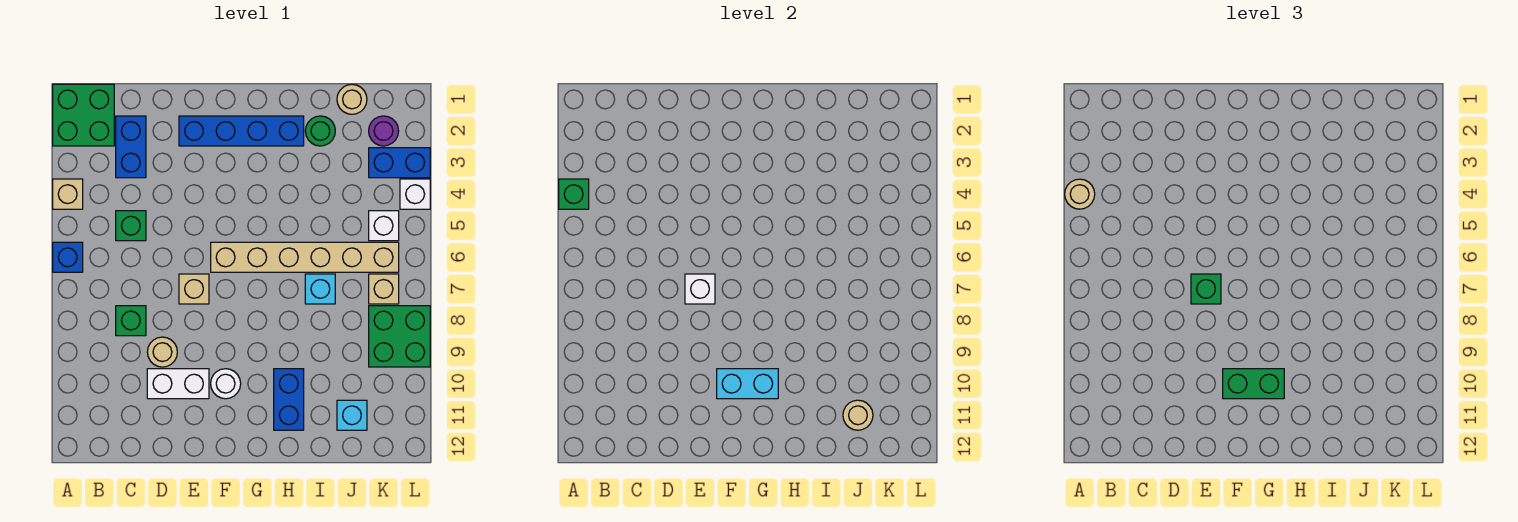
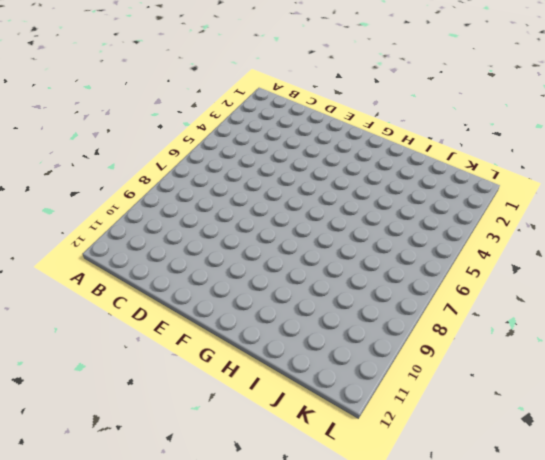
none -> green 2x2 brick [53,84,114,146]
none -> tan 1x1 brick [53,179,83,209]
none -> blue 1x1 brick [53,242,83,272]
none -> blue 1x2 brick [116,116,146,178]

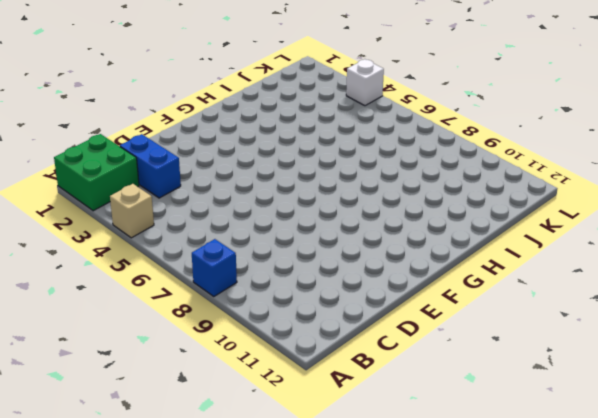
blue 1x1 brick [192,239,237,297] -> blue 1x1 brick moved to [53,242,83,272]
none -> green 1x1 brick [116,211,146,241]
none -> green 1x1 brick [116,306,146,336]
none -> tan 1x1 round brick [147,337,177,367]
none -> white 1x2 brick [147,369,209,399]

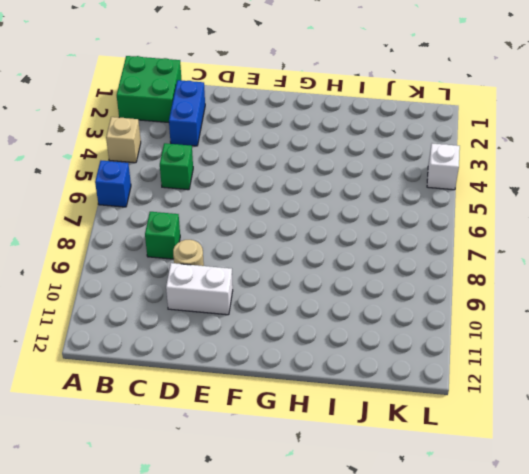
none -> blue 1x4 brick [179,116,304,146]
none -> tan 1x1 brick [179,274,209,304]
none -> tan 1x6 brick [211,242,399,272]
none -> white 1x1 round brick [211,369,241,399]

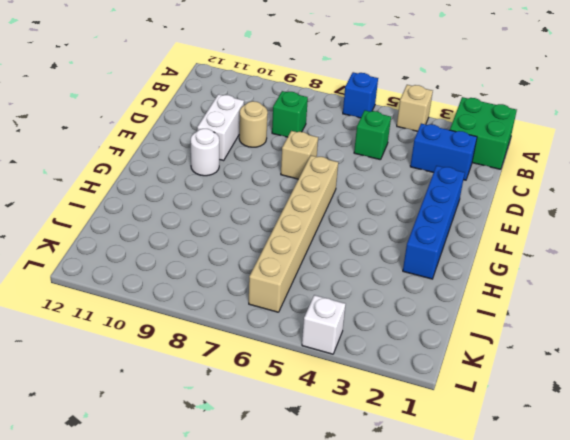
none -> blue 1x2 brick [274,369,304,430]
none -> green 1x1 round brick [305,116,335,146]
none -> cyan 1x1 brick [305,274,335,304]
none -> tan 1x1 round brick [337,84,367,114]

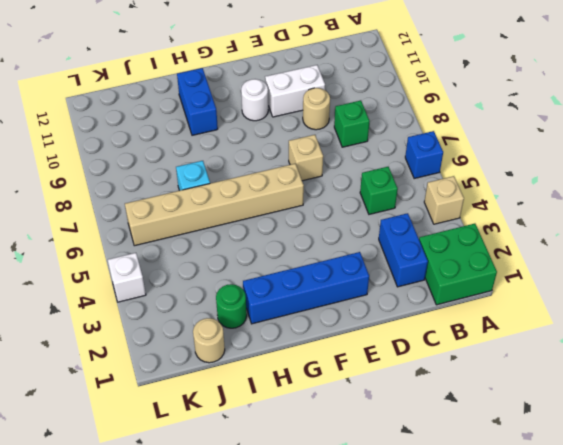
none -> cyan 1x1 brick [337,400,367,430]
none -> purple 1x1 round brick [369,116,399,146]
none -> blue 1x2 brick [369,148,430,178]
none -> white 1x1 brick [369,211,399,241]

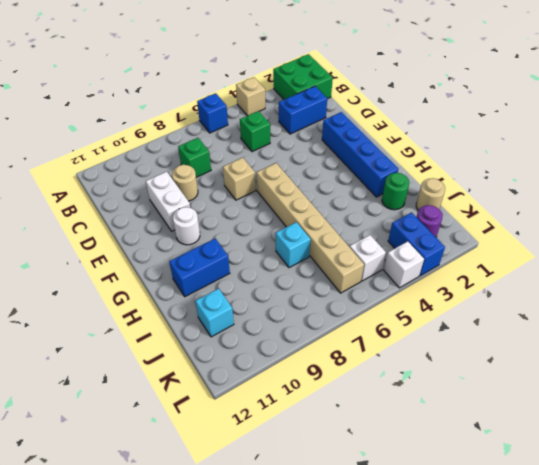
none -> tan 1x1 brick [369,274,399,304]
none -> green 2x2 brick [369,306,430,367]
none -> green 1x1 brick [559,179,589,209]
none -> white 1x1 brick [685,274,715,304]

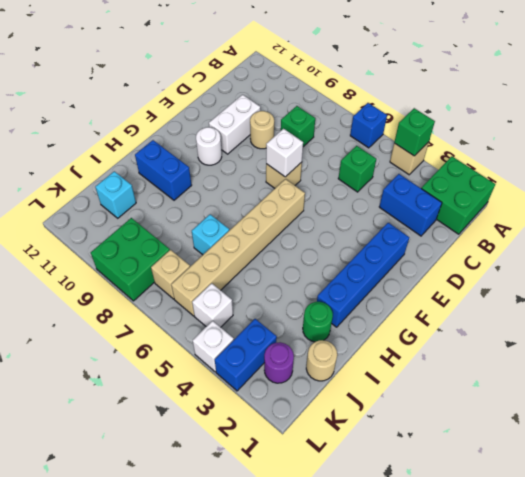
none -> cyan 1x2 brick [717,369,778,399]
none -> tan 1x1 round brick [843,400,873,430]
none -> tan 1x1 round brick [1065,179,1095,209]
none -> green 1x1 brick [1191,274,1221,304]

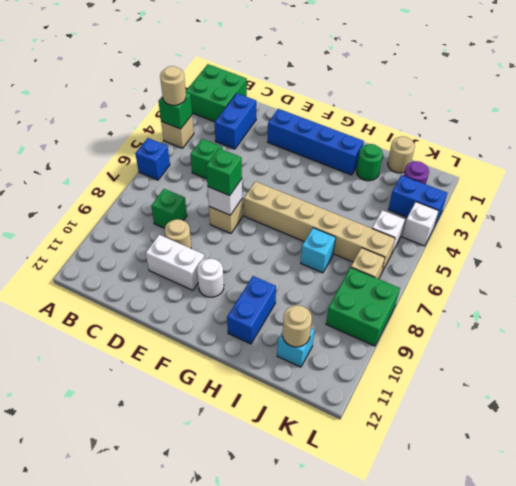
none -> cyan 1x2 brick [717,369,778,399]
none -> green 1x2 brick [1223,369,1284,399]

